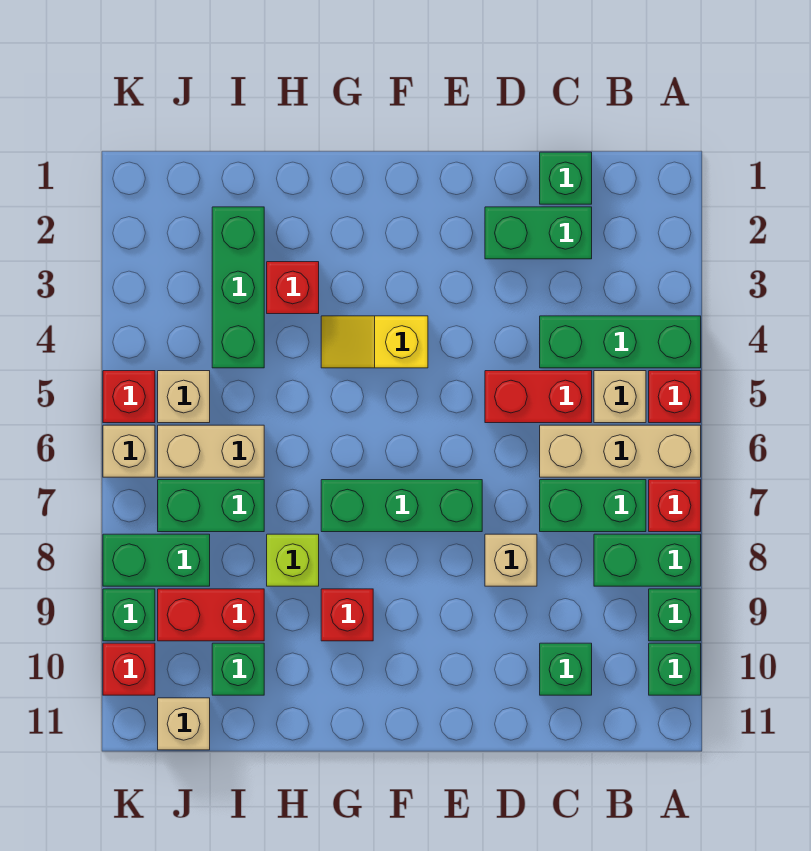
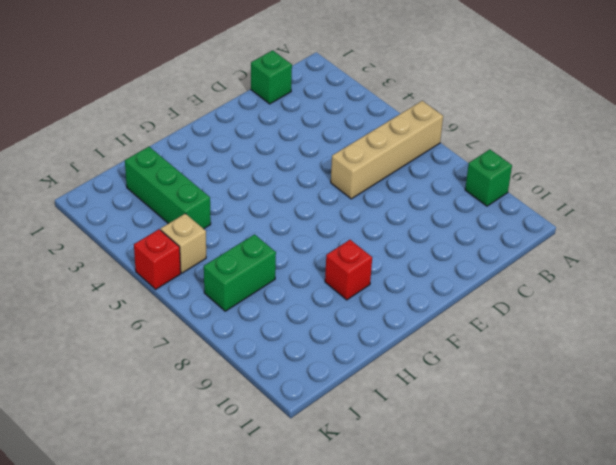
tan 1x4 brick [331,101,443,199] -> tan 1x3 brick [540,425,701,477]
none -> green 1x3 brick [540,316,701,368]
none -> red 1x1 brick [649,371,701,423]
none -> red 1x1 brick [649,480,701,532]
none -> green 1x2 brick [594,534,701,586]

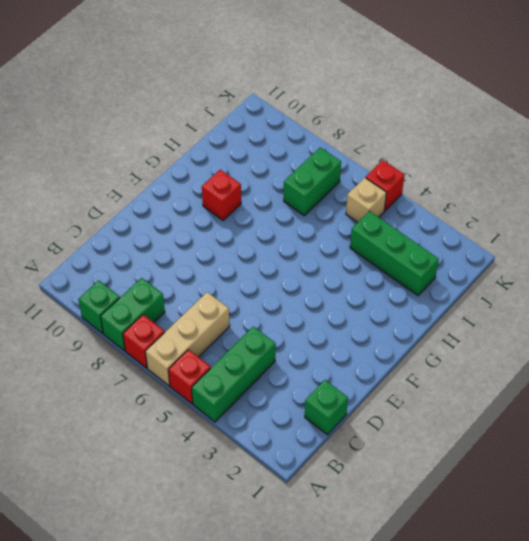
none -> green 1x1 brick [649,643,701,695]
none -> tan 1x1 brick [594,371,646,423]
none -> green 1x2 brick [540,480,646,532]
none -> green 1x2 brick [485,207,592,259]

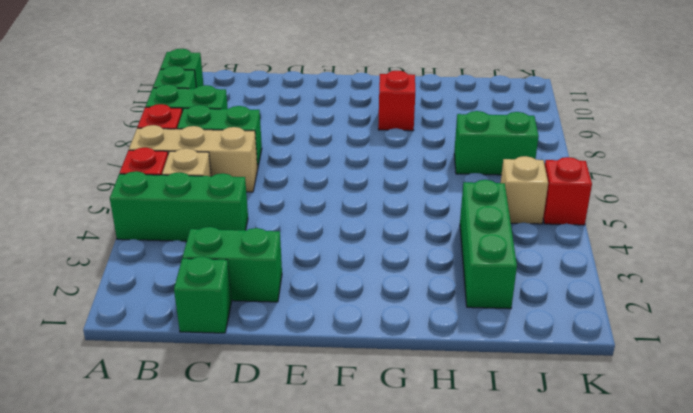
none -> red 1x2 brick [485,371,592,423]
none -> green 1x1 brick [540,643,592,695]
none -> tan 1x1 brick [485,534,537,586]
none -> green 1x3 brick [321,480,482,532]

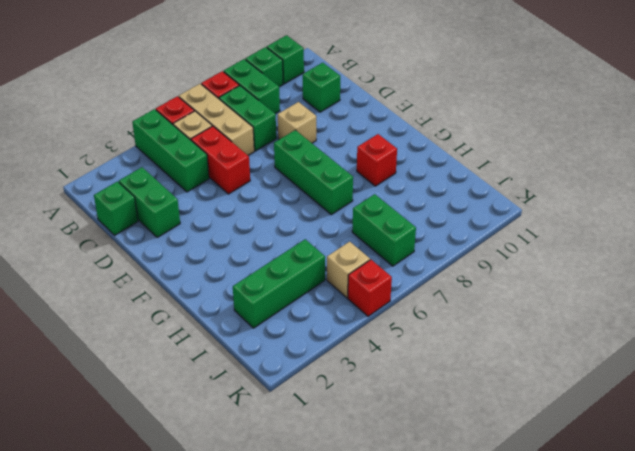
none -> yellow 1x2 slope [321,316,428,368]
none -> red 1x1 brick [267,262,319,314]
none -> lime 1x1 brick [267,534,319,586]
none -> tan 1x2 brick [158,425,264,477]

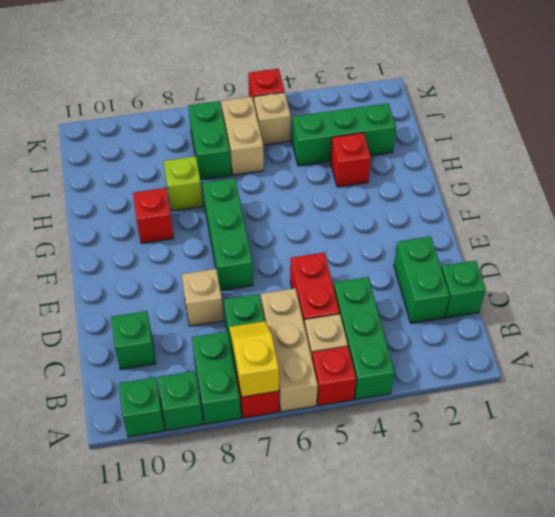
yellow 1x2 slope [229,321,279,397] -> yellow 1x2 slope moved to [321,316,428,368]
none -> red 1x2 brick [158,589,264,641]
none -> green 1x1 brick [212,643,264,695]
none -> green 1x2 brick [103,534,210,586]
none -> tan 1x1 brick [158,698,210,750]

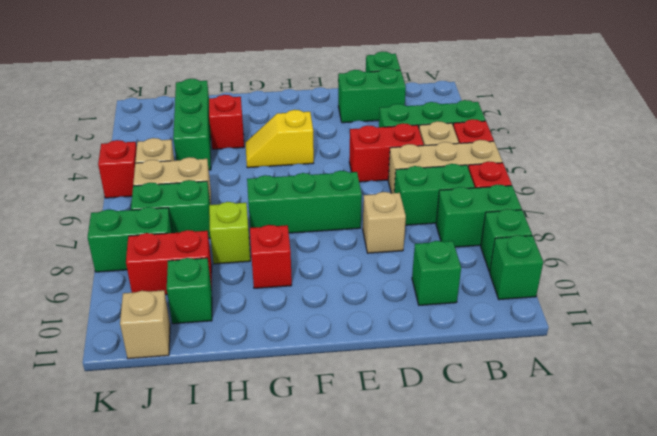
none -> tan 1x1 brick [103,425,155,477]
none -> green 1x1 brick [103,589,155,641]
none -> red 1x1 brick [103,643,155,695]

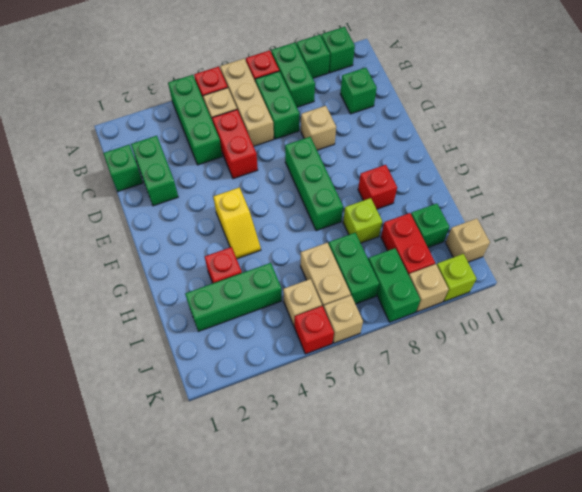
tan 1x1 brick [409,264,449,312] -> green 1x1 brick [103,589,155,641]
lime 1x1 brick [437,254,477,302] -> red 1x1 brick [103,643,155,695]

